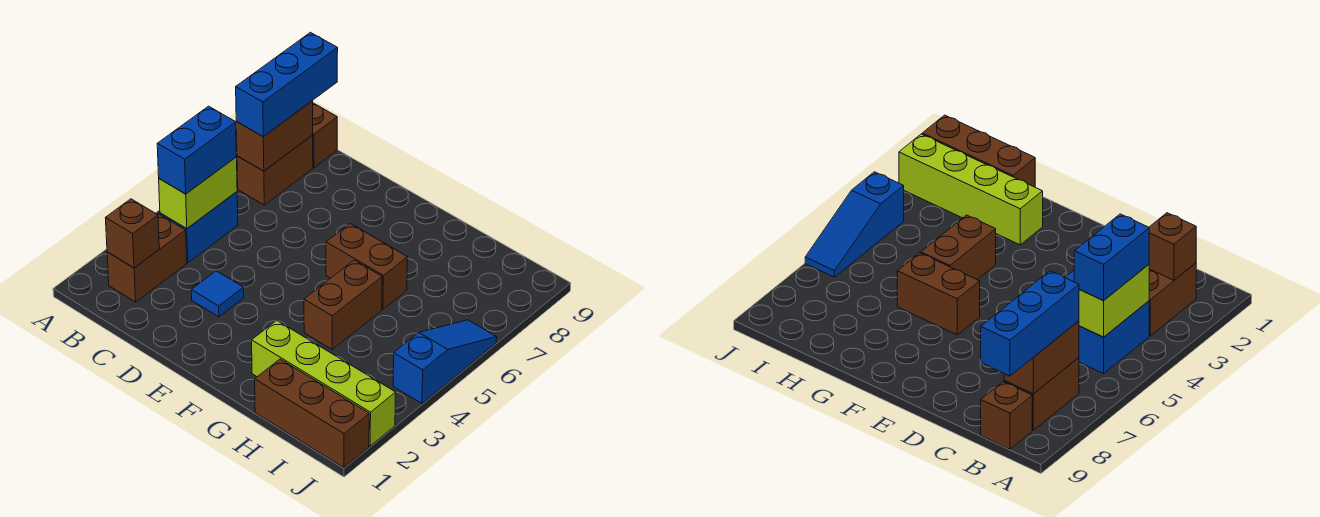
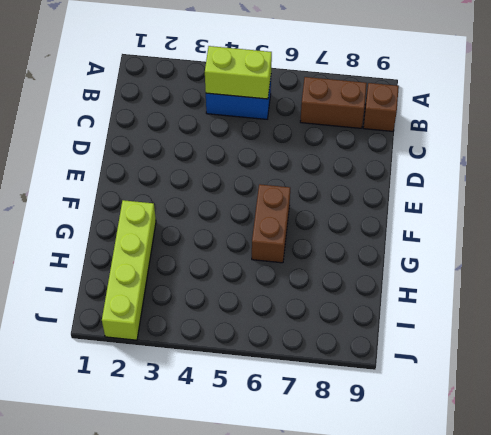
none -> brown 1x2 brick [107,214,187,302]
none -> blue 1x1 tile [191,271,244,317]
none -> brown 1x2 brick [304,260,382,349]

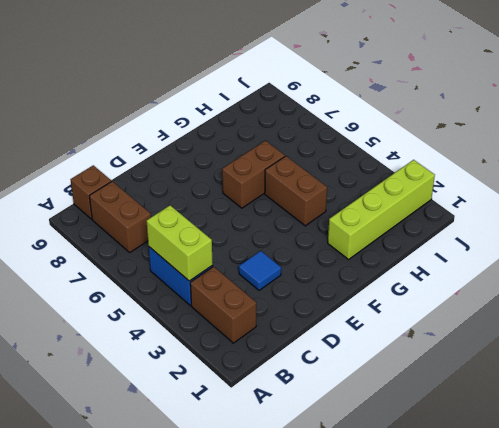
none -> brown 1x3 brick [255,359,369,468]
none -> blue 1x3 slope [393,320,497,404]
none -> brown 1x1 brick [106,199,159,268]

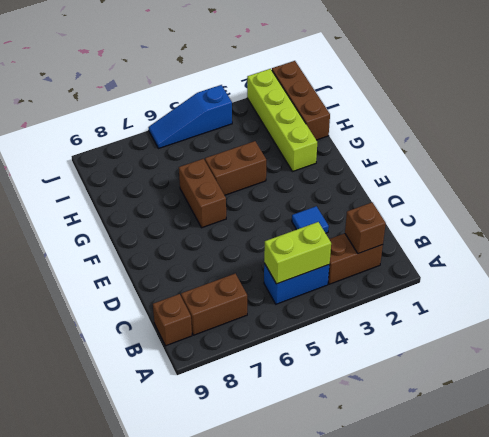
none -> brown 1x2 brick [236,101,313,171]
none -> blue 1x2 brick [157,106,237,194]
none -> blue 1x3 brick [236,32,338,137]

